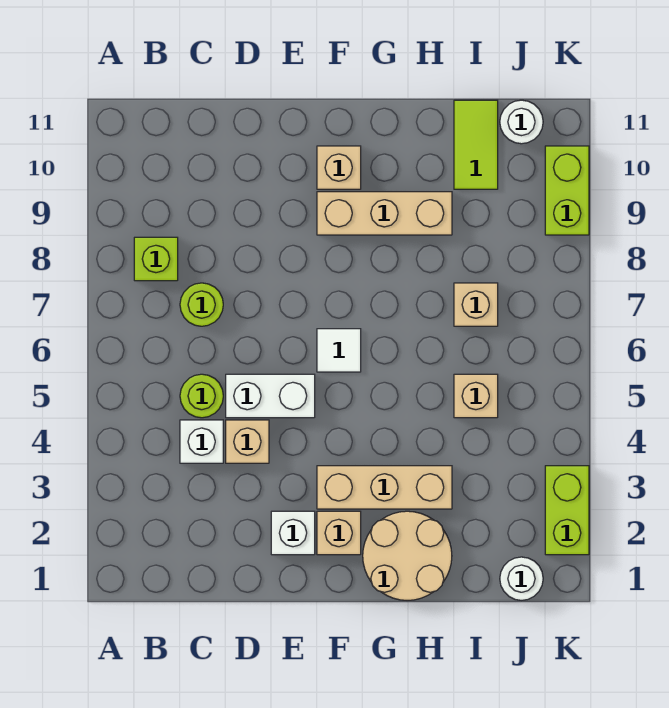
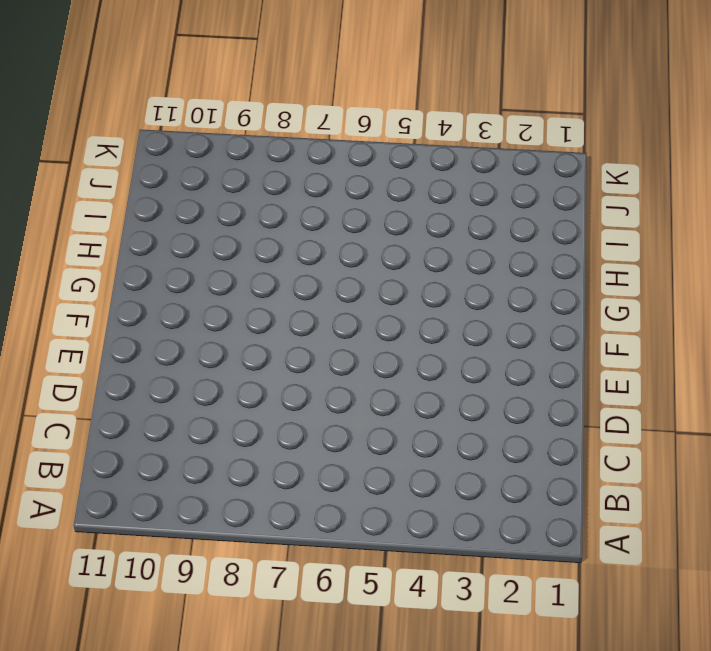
none -> lime 1x1 brick [134,237,178,281]
none -> white 1x1 brick [180,420,223,463]
none -> lime 1x1 round brick [180,374,223,418]

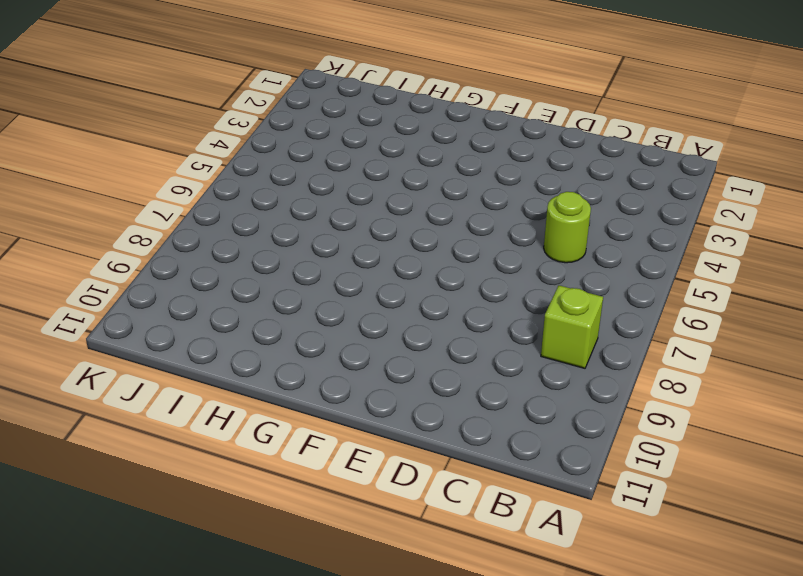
none -> white 1x1 brick [180,420,223,463]
none -> lime 1x1 round brick [180,283,223,326]
none -> tan 1x1 brick [226,420,269,463]

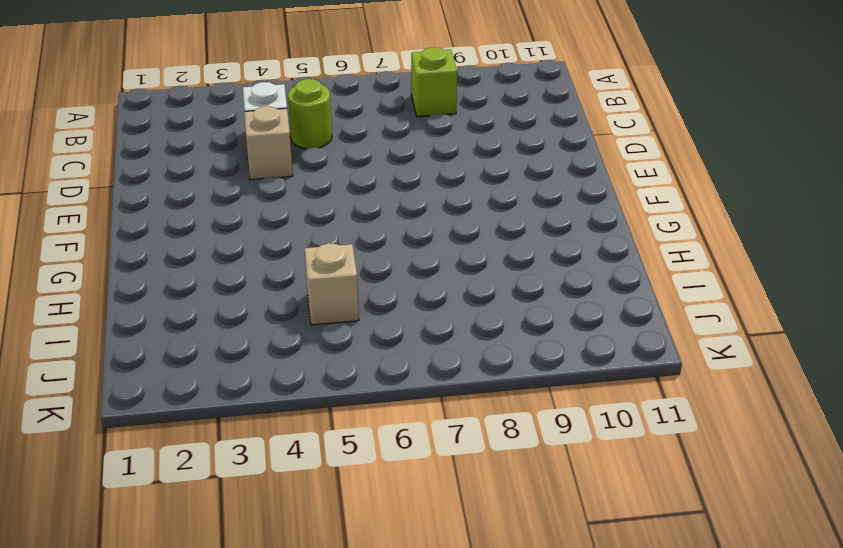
none -> lime 1x1 round brick [180,283,223,326]
none -> white 1x2 brick [226,374,315,418]
none -> white 1x1 brick [271,511,315,555]

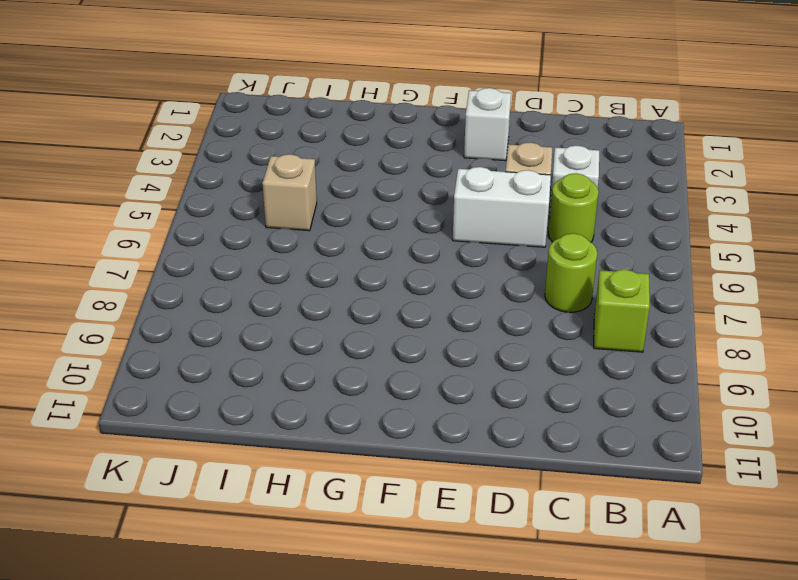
none -> tan 1x1 brick [317,511,361,555]
none -> tan 1x3 brick [317,466,452,509]
none -> white 1x1 tile [317,329,361,372]

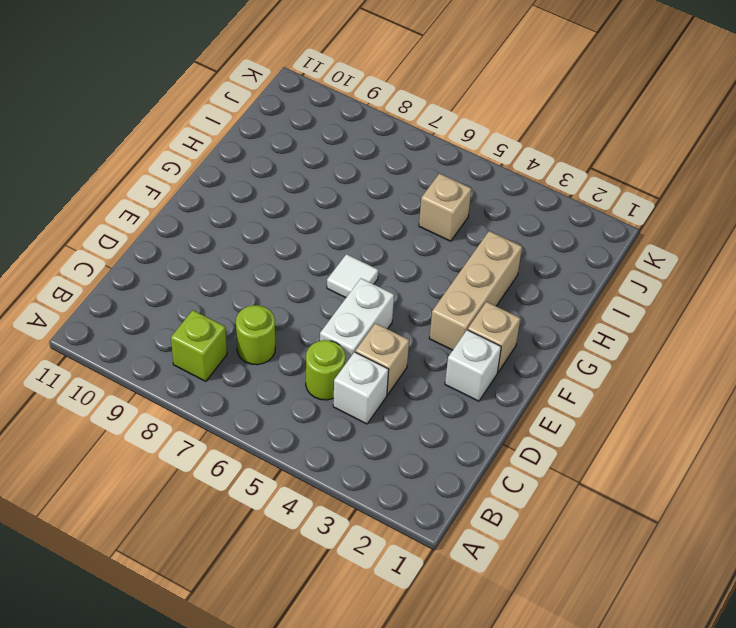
none -> tan 1x3 brick [317,192,452,235]
none -> tan 1x1 brick [317,146,361,189]
none -> tan 2x2 round brick [363,511,452,600]

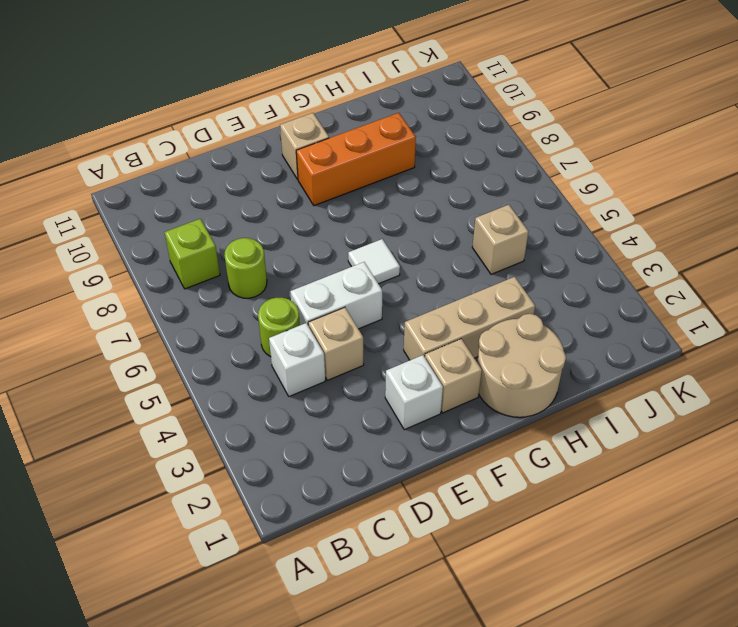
orange 1x3 brick [296,113,416,206] -> tan 1x3 brick [317,192,452,235]
none -> tan 1x1 brick [454,283,498,326]
none -> lime 1x2 tile [454,100,498,189]
none -> white 1x1 round brick [500,557,543,600]

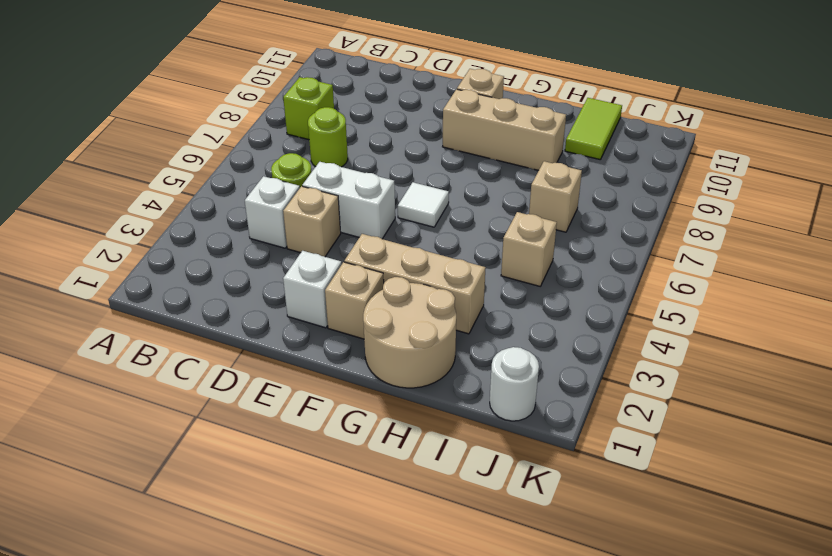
none -> white 1x1 round brick [500,100,543,144]
none -> lime 1x2 brick [545,466,589,555]
none -> lime 1x2 brick [545,146,589,235]

